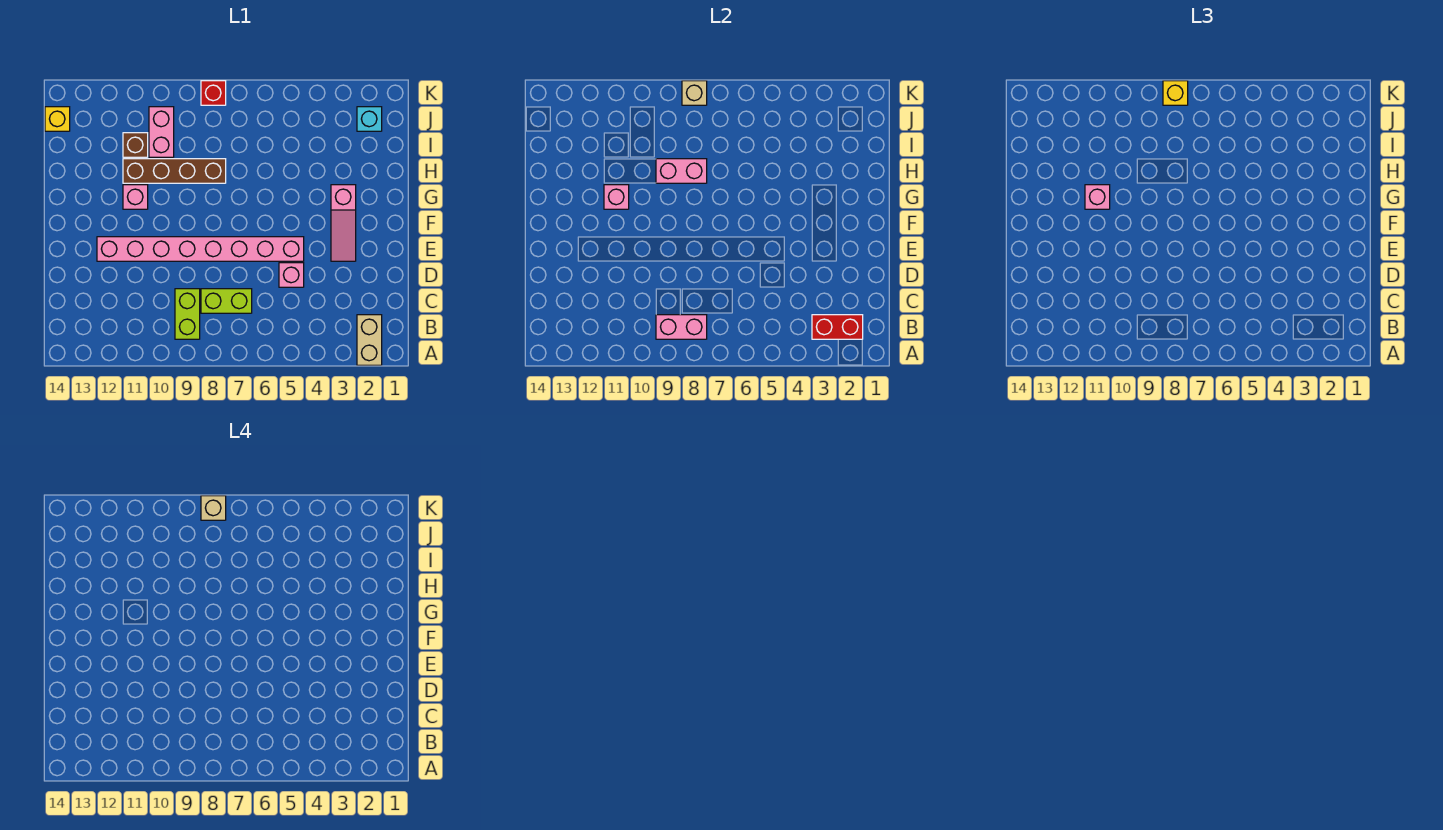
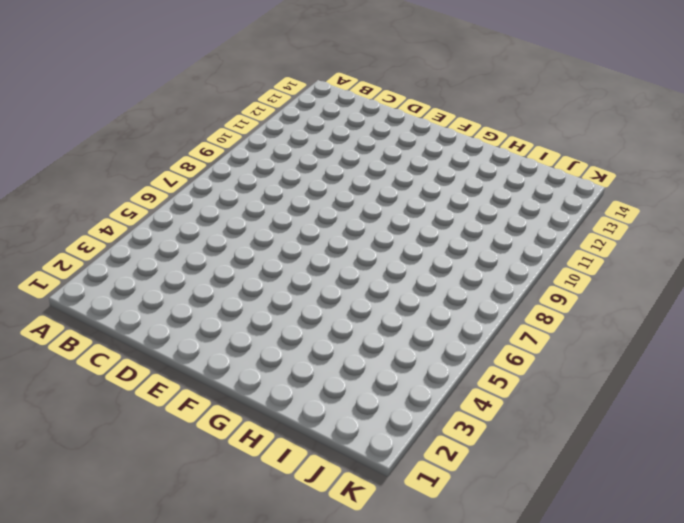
none -> tan 1x2 brick [357,315,382,365]
none -> lime 1x2 brick [175,289,200,339]
none -> lime 1x2 brick [201,289,252,313]

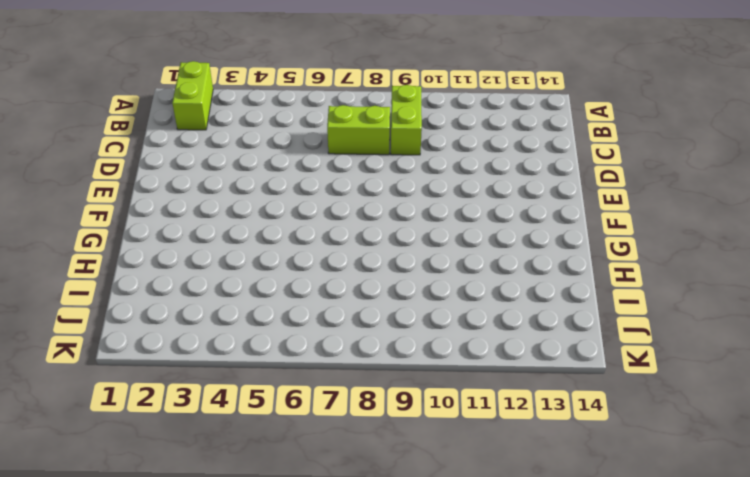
lime 1x2 brick [172,61,213,130] -> tan 1x2 brick [357,315,382,365]
none -> pink 1x1 brick [279,263,304,287]
none -> pink 1x3 slope [331,185,356,261]
none -> pink 1x8 brick [97,237,304,261]

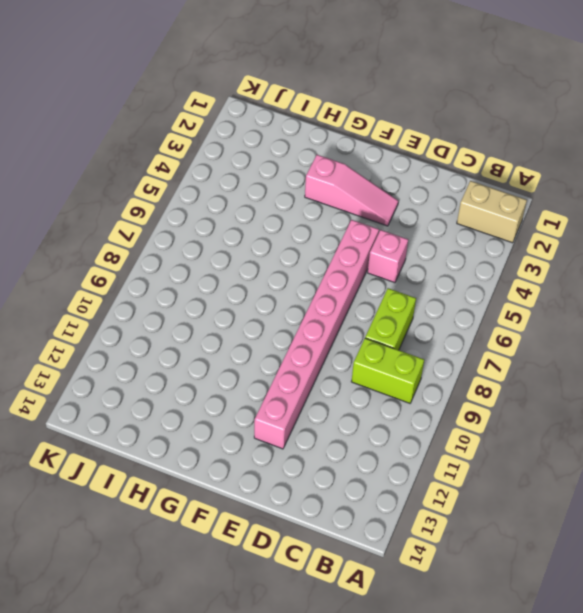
none -> pink 1x1 brick [123,185,148,209]
none -> brown 1x4 brick [123,159,226,183]
none -> pink 1x2 brick [149,107,174,157]

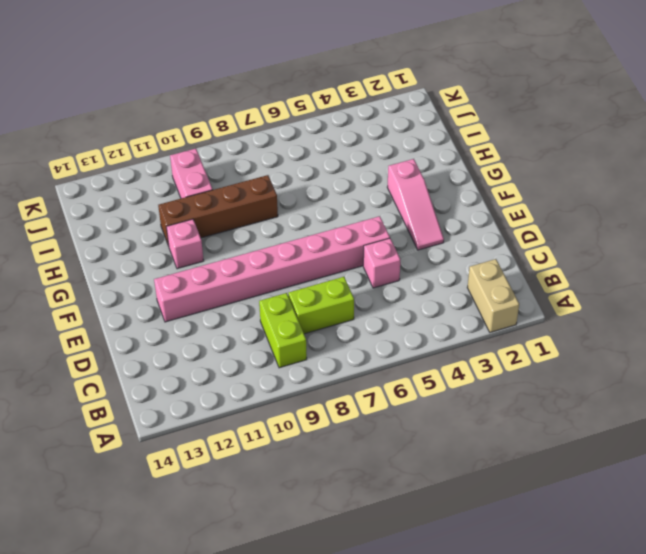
none -> brown 1x1 brick [123,133,148,157]
none -> cyan 1x1 brick [357,107,382,131]
none -> yellow 1x1 brick [45,107,70,131]

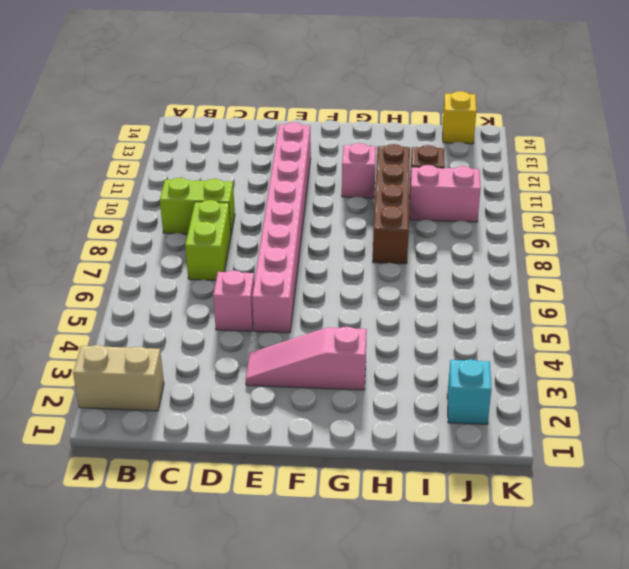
none -> red 1x1 brick [201,81,226,105]
none -> red 1x2 brick [812,315,863,339]
none -> pink 1x2 brick [656,315,707,339]

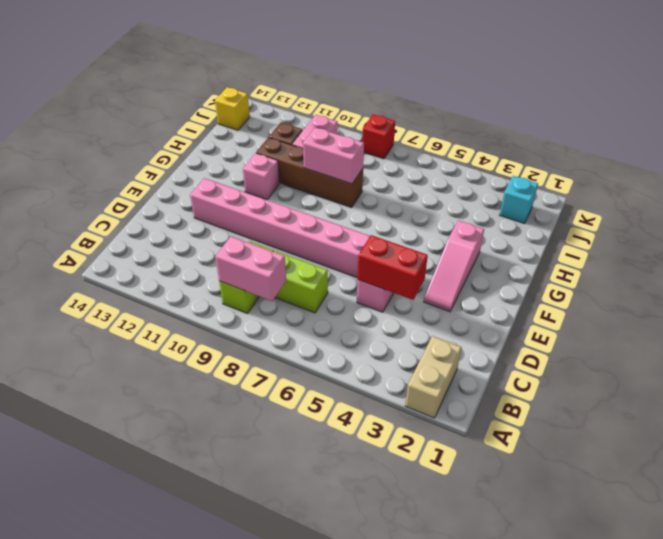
red 1x2 brick [358,235,428,300] -> red 1x2 brick moved to [812,315,863,339]
none -> pink 1x1 brick [604,185,629,209]
none -> tan 1x1 brick [682,81,707,105]
none -> pink 1x1 brick [1085,185,1110,209]

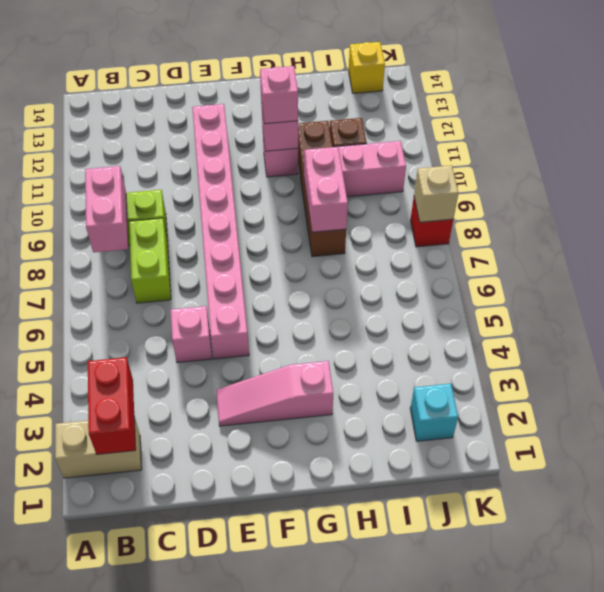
none -> yellow 1x1 brick [1163,81,1188,105]
none -> tan 1x1 brick [201,496,226,520]

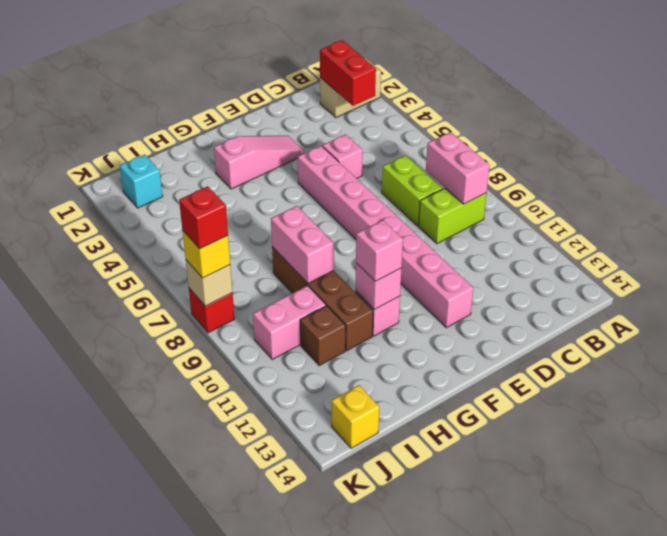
red 1x1 brick [179,186,228,249] -> tan 1x1 brick [201,496,226,520]

